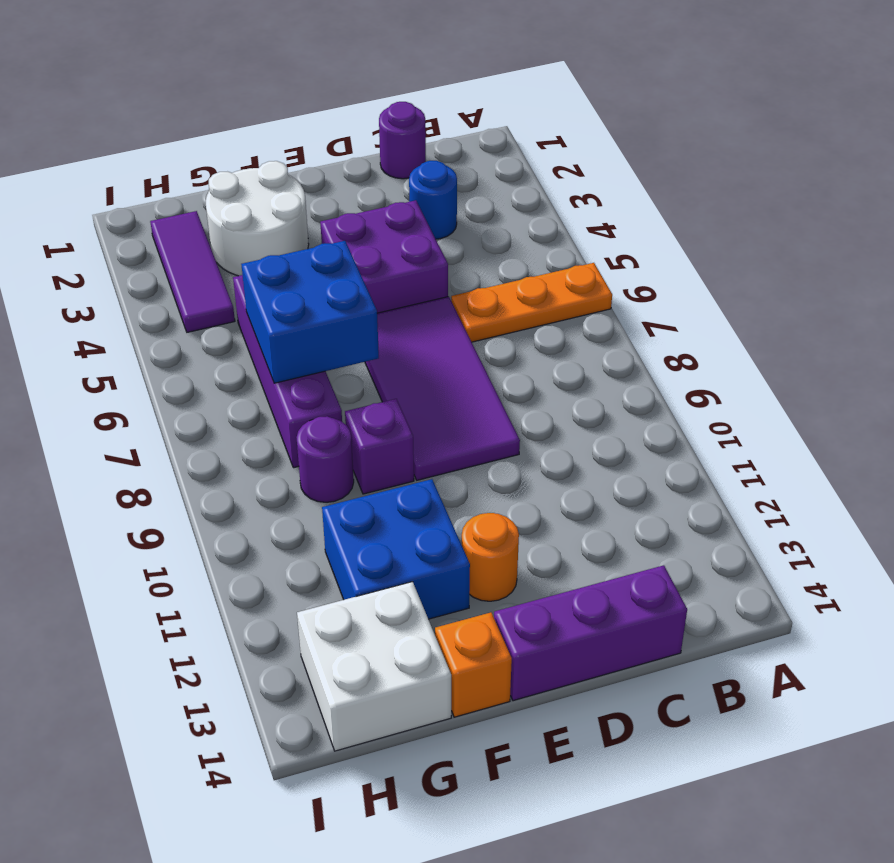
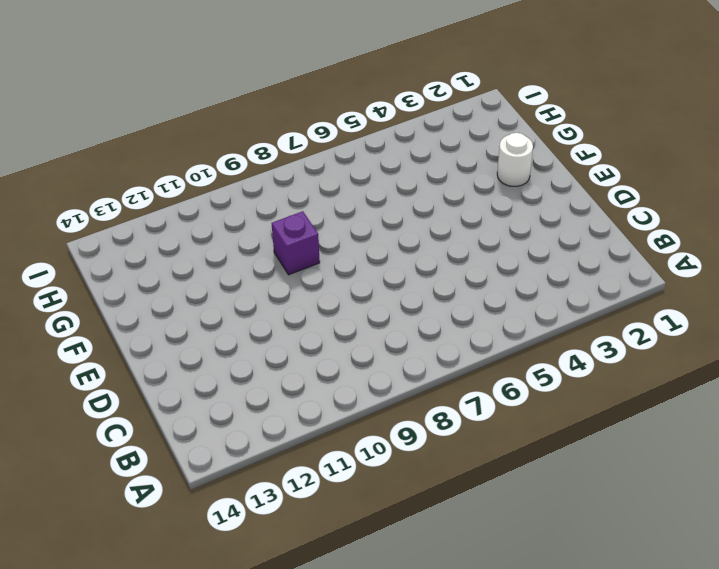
white 1x1 round brick [497,133,533,186] -> white 2x2 round brick [206,161,309,276]
none -> orange 1x3 plate [451,263,612,342]
none -> purple 1x1 round brick [379,102,426,179]
none -> blue 1x1 round brick [409,161,457,239]

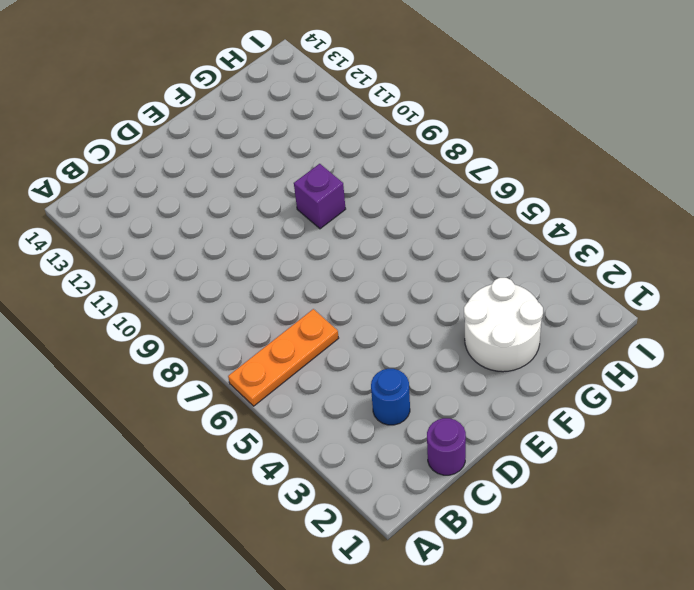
none -> purple 1x3 brick [494,565,687,701]
none -> purple 2x2 brick [320,200,448,313]
none -> purple 2x4 tile [365,297,520,480]

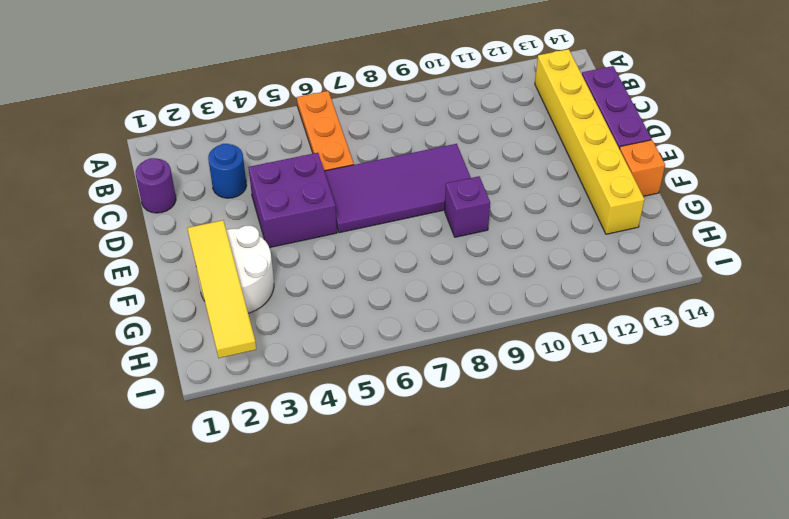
yellow 1x6 brick [535,49,645,234] -> white 2x2 brick [297,582,451,751]
yellow 1x4 tile [188,220,256,358] -> none
none -> orange 1x1 round brick [462,513,519,601]
none -> blue 2x2 brick [322,479,470,619]
none -> purple 1x4 brick [233,275,342,468]

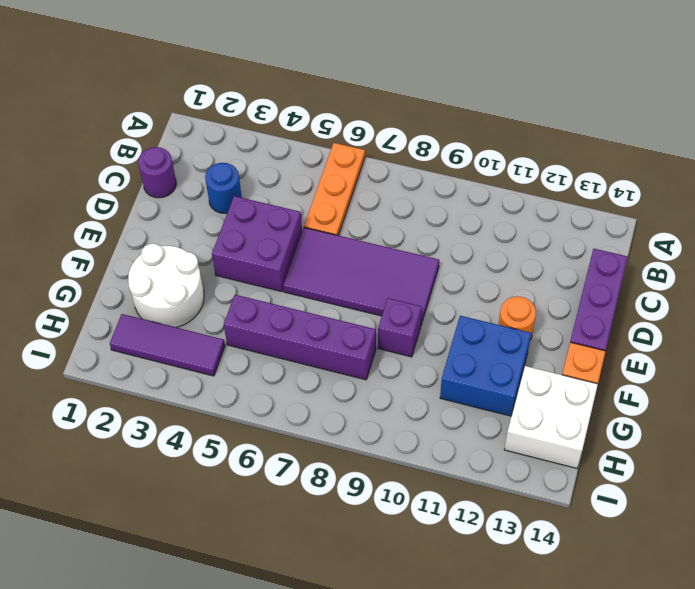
none -> purple 1x1 round brick [296,416,354,502]
none -> blue 2x2 brick [241,241,379,383]

